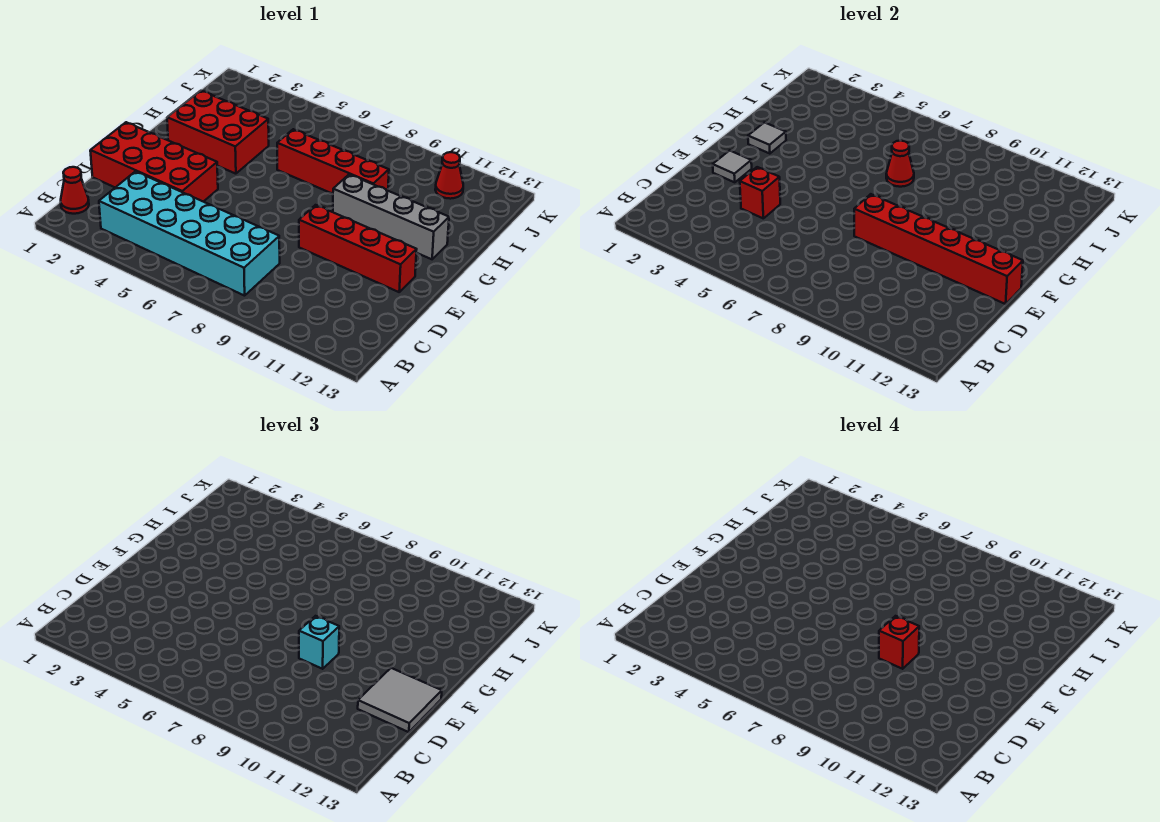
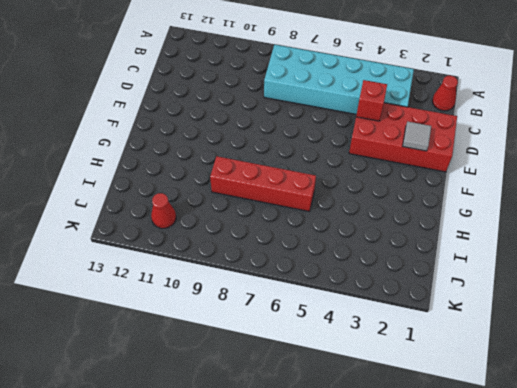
none -> red 1x4 brick [299,205,417,292]
none -> red 2x3 brick [167,91,269,174]
none -> grey 1x4 brick [333,174,449,259]

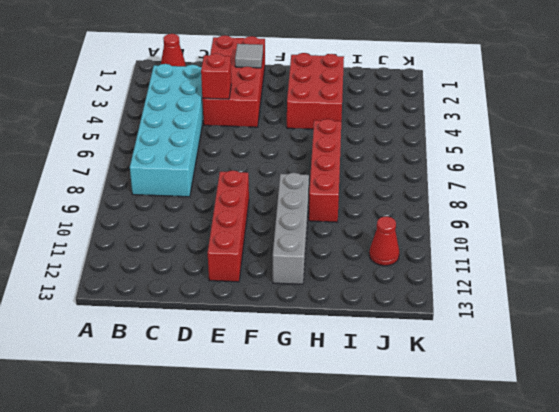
none -> red 1x6 brick [854,194,1023,304]
none -> grey 1x1 tile [748,123,786,154]
none -> red 1x1 cone [886,141,914,187]

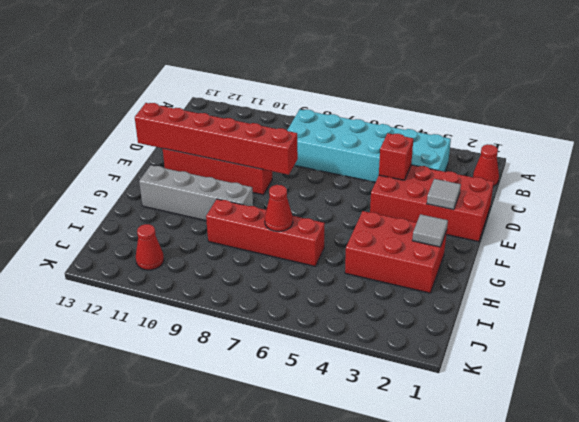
none -> grey 2x2 tile [358,668,442,732]
none -> cyan 1x1 brick [299,616,339,669]
none -> red 1x1 brick [879,616,919,669]

